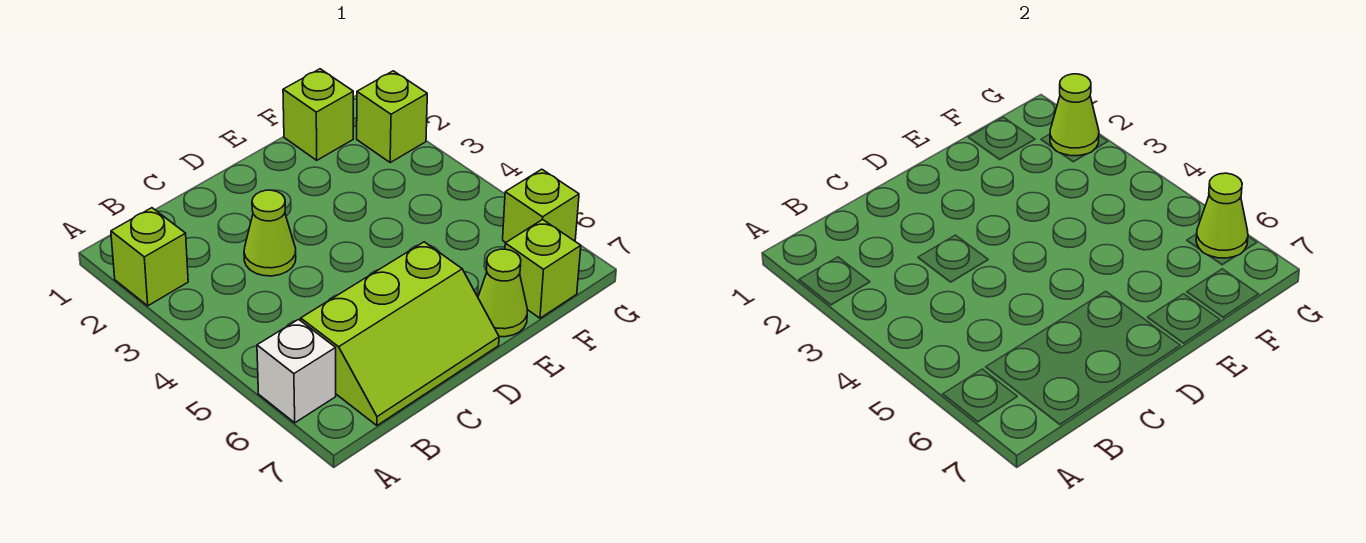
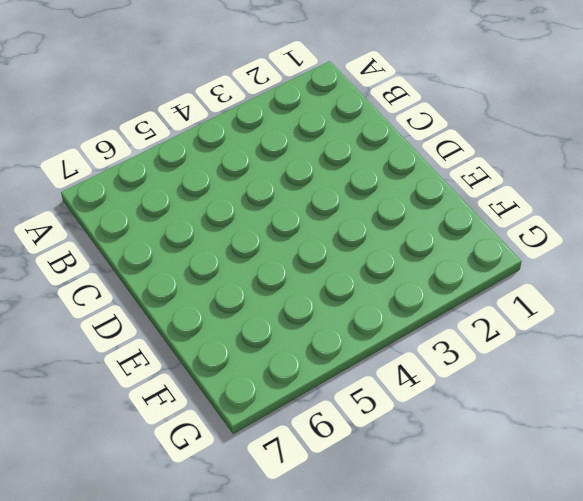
none -> lime 1x1 brick [111,208,188,306]
none -> white 1x1 brick [257,319,336,423]

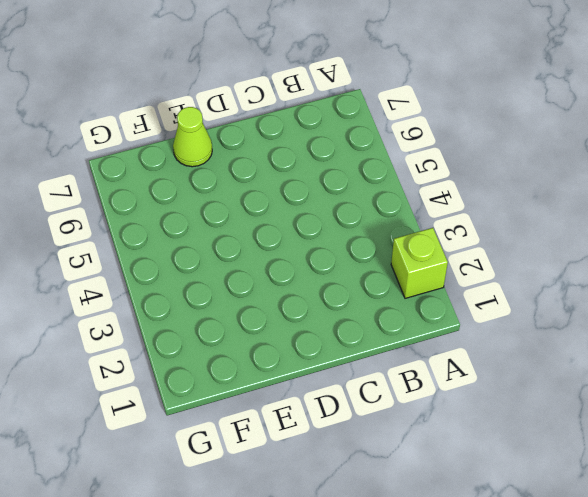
none -> white 1x1 brick [257,319,336,423]
none -> lime 2x3 slope [301,242,499,425]

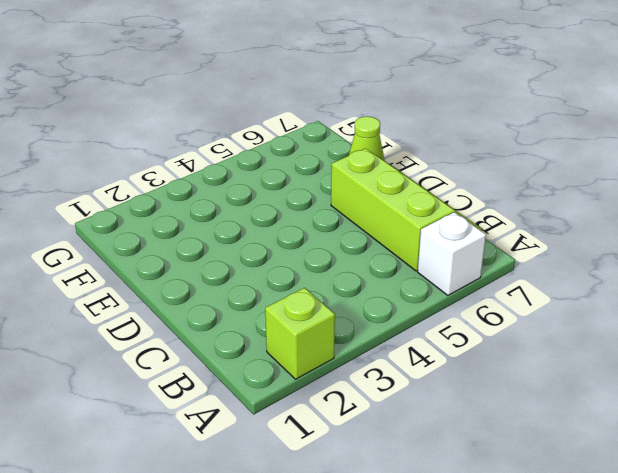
none -> lime 1x1 cone [244,190,296,276]
none -> lime 1x1 brick [283,69,353,160]

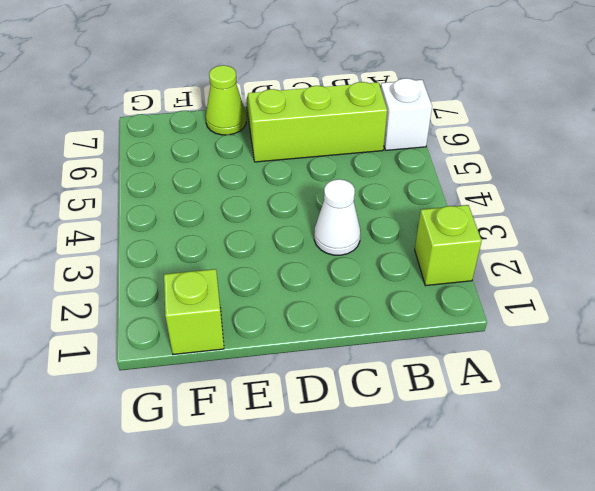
white 1x1 cone [314,179,360,255] -> lime 1x1 cone [244,190,296,276]
none -> lime 1x1 brick [505,220,581,318]
none -> lime 1x1 brick [357,71,427,162]

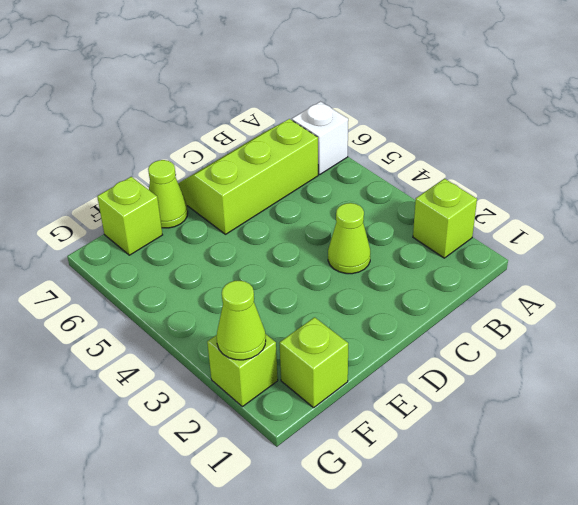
none -> lime 1x1 brick [503,169,579,243]
none -> lime 1x1 cone [1196,173,1248,258]

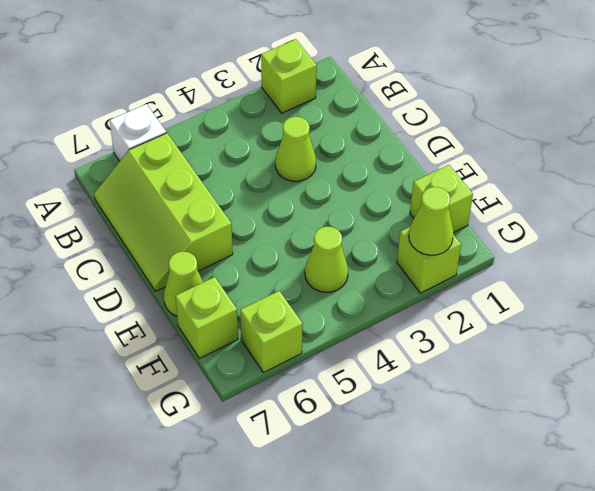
lime 1x1 cone [305,227,348,292] -> lime 1x1 cone moved to [1196,173,1248,258]

